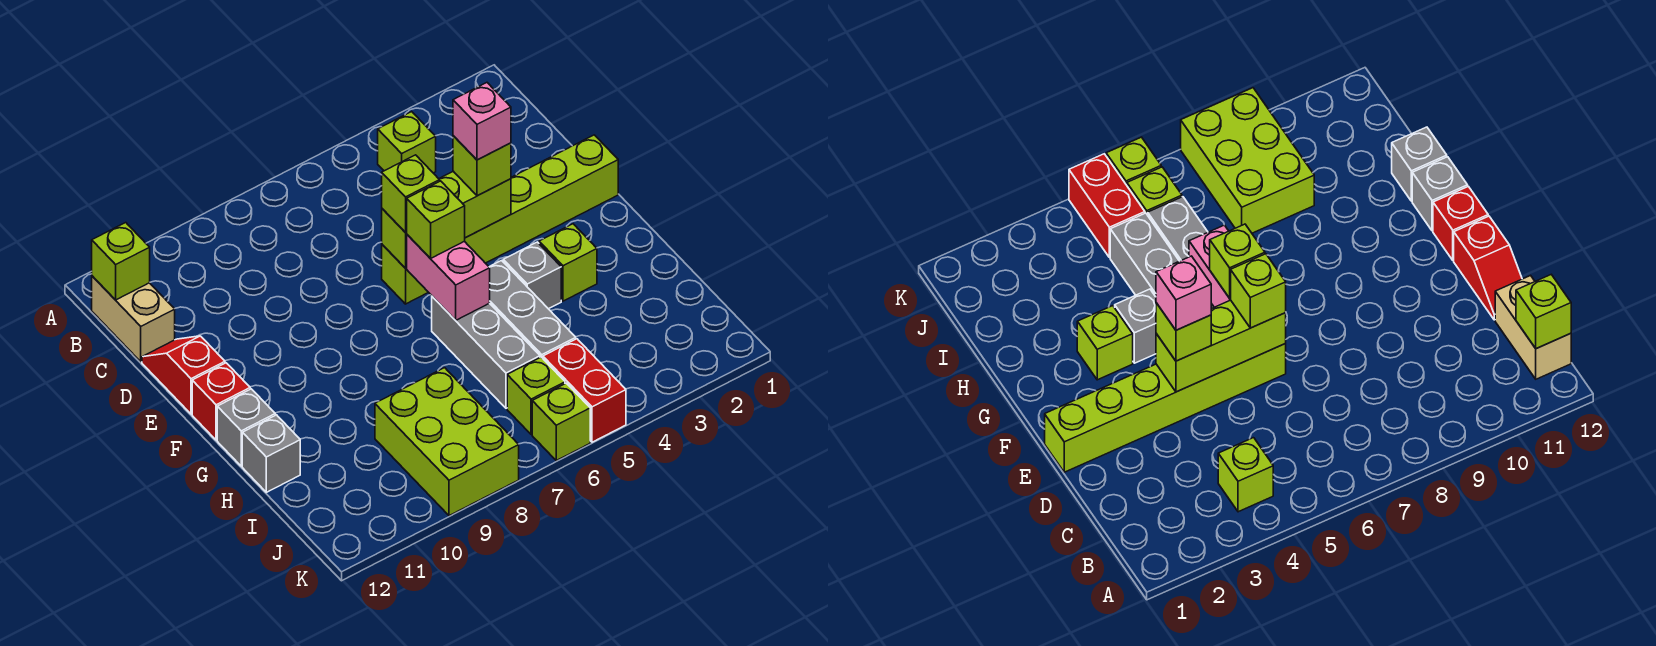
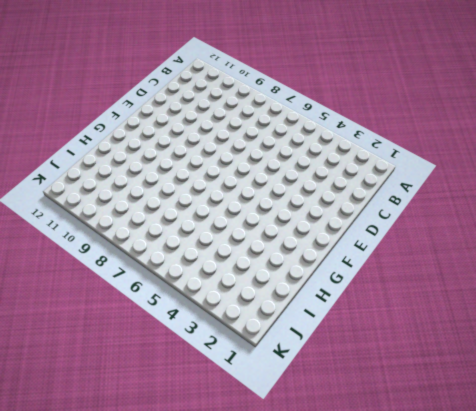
none -> lime 1x1 brick [378,112,436,173]
none -> tan 1x2 brick [92,276,175,362]
none -> red 1x2 slope [142,336,225,414]

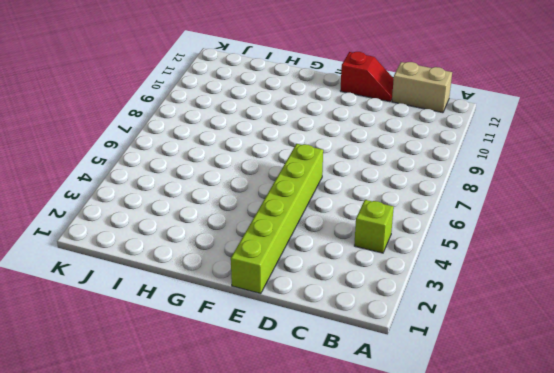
none -> red 1x1 brick [192,363,250,440]
none -> lime 1x1 brick [539,224,597,301]
none -> grey 1x1 brick [503,242,561,309]

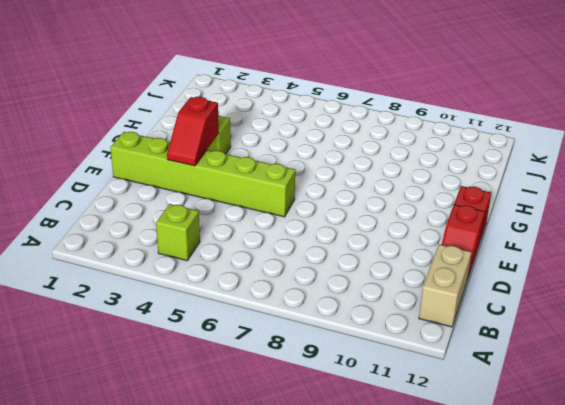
red 1x2 slope [167,97,219,166] -> none
none -> grey 1x1 brick [503,242,561,309]
none -> grey 1x3 brick [490,261,576,358]
none -> grey 1x3 brick [432,296,540,408]

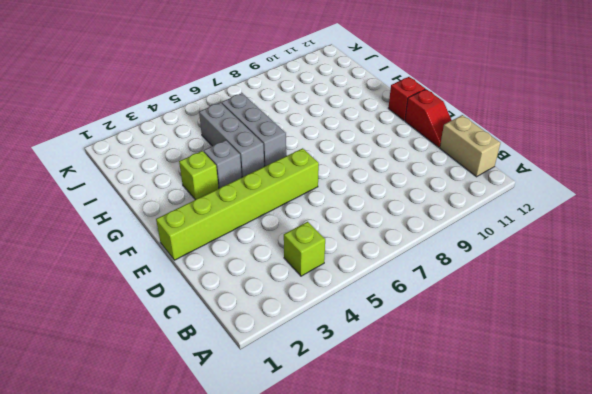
none -> grey 1x1 brick [217,389,275,466]
none -> grey 1x1 brick [242,415,300,492]
none -> lime 2x3 brick [375,368,519,516]

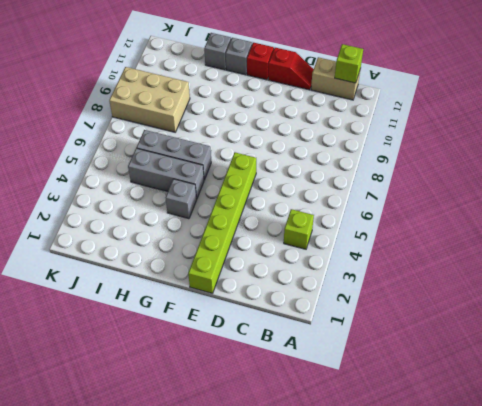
tan 2x3 brick [109,67,190,132] -> lime 2x3 brick [375,368,519,516]
none -> lime 1x1 brick [539,224,597,301]
none -> red 1x2 brick [543,339,626,442]
none -> lime 1x1 brick [507,357,565,435]

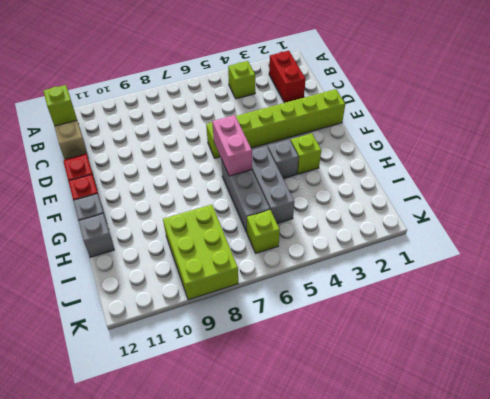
red 1x2 brick [269,51,306,103] -> red 1x2 brick moved to [543,339,626,442]
none -> lime 1x1 brick [532,383,590,461]
none -> lime 1x3 brick [382,171,511,268]
none -> lime 1x1 brick [453,136,511,196]

